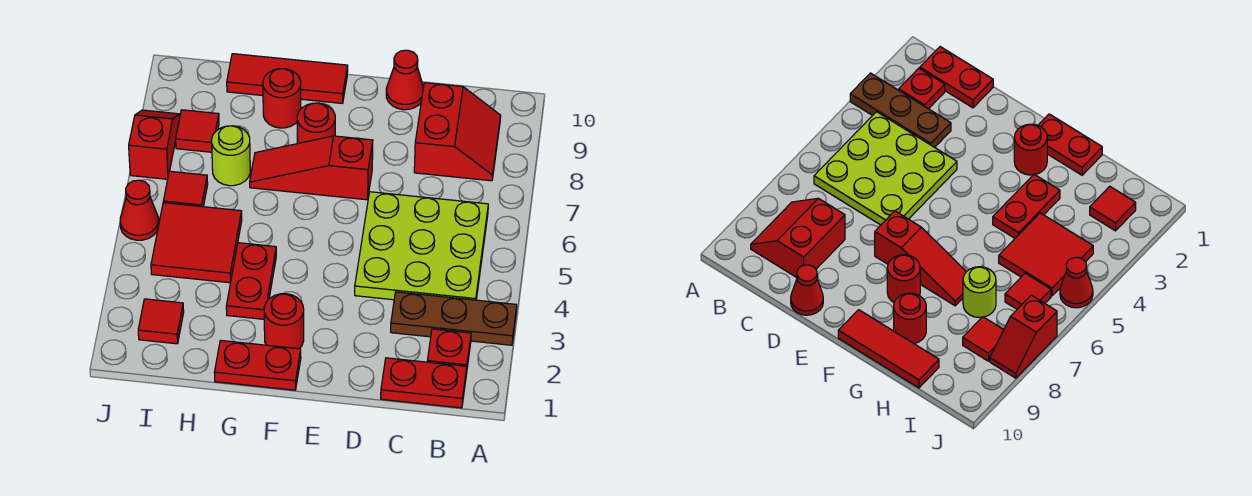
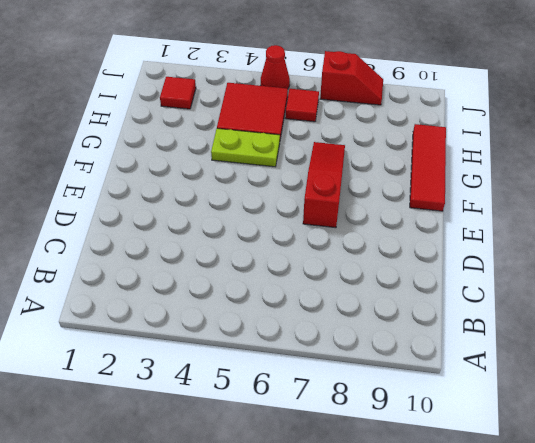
lime 1x2 plate [211,128,280,167] -> red 1x2 plate [226,243,276,319]
none -> brown 1x3 plate [391,292,517,345]
none -> red 1x2 plate [381,358,467,408]
none -> red 1x1 plate [427,329,471,374]

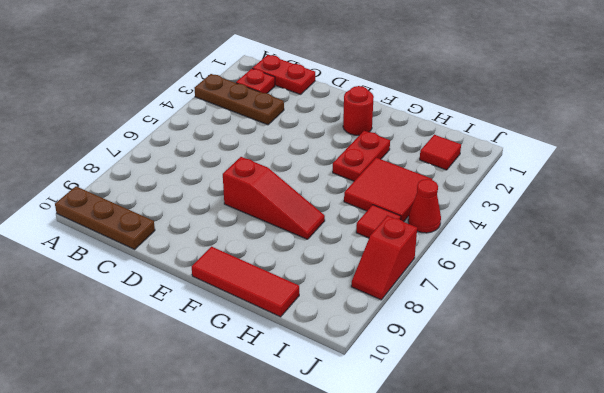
brown 1x3 plate [55,186,155,249] -> none
none -> lime 3x3 plate [355,192,488,300]
none -> red 2x2 slope [414,83,501,181]
none -> red 1x1 cone [386,50,423,110]

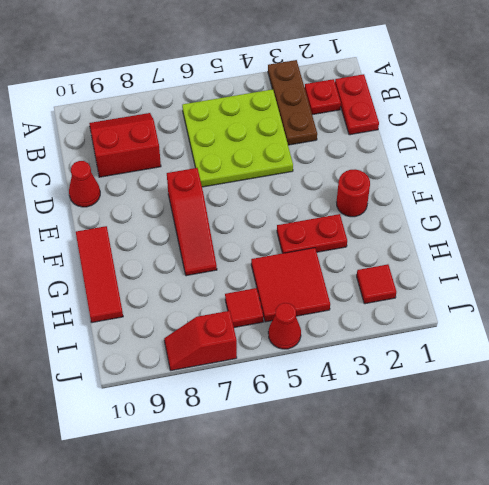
none -> red 1x2 plate [214,340,301,390]
none -> red 1x1 round brick [297,103,335,144]
none -> red 1x1 round brick [263,69,301,128]

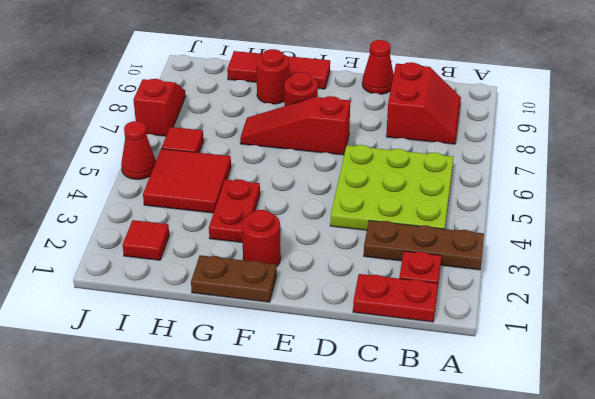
brown 1x2 plate [191,255,277,302] -> red 1x2 plate [214,340,301,390]
none -> lime 1x1 round brick [212,126,250,186]
none -> red 1x1 tile [176,110,219,152]

